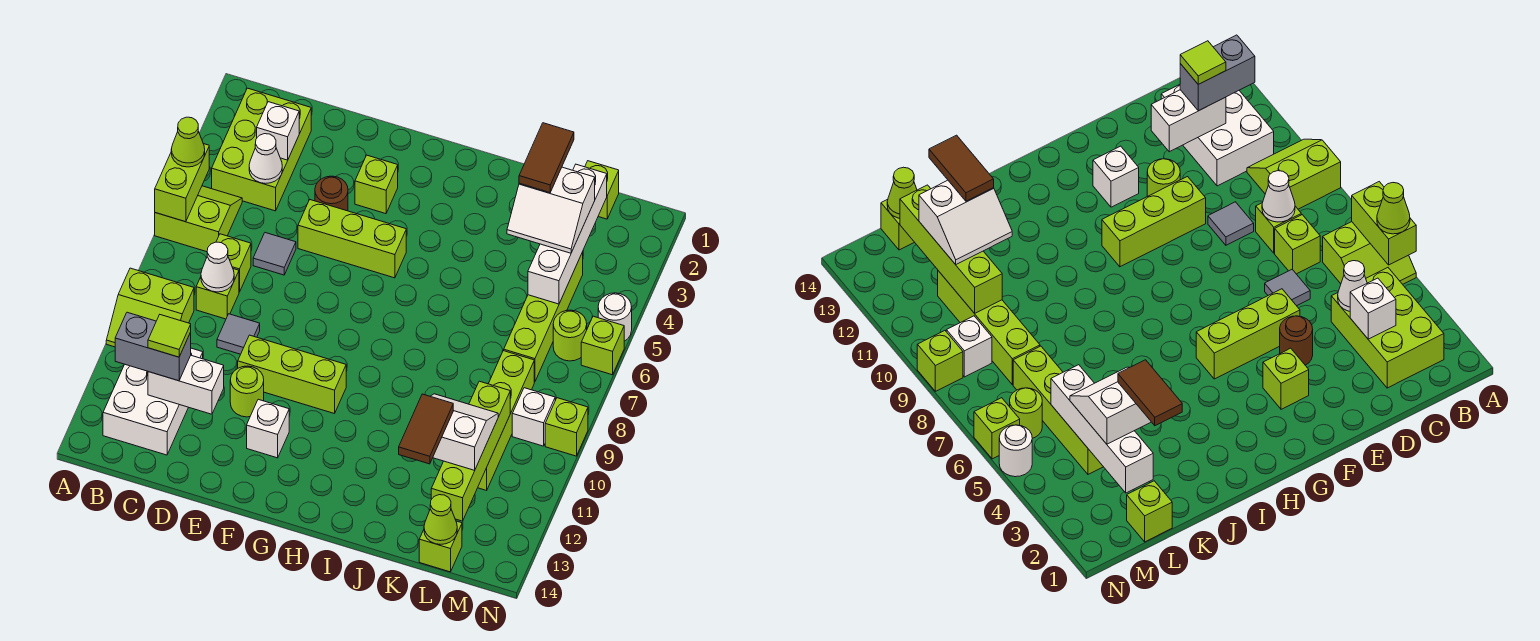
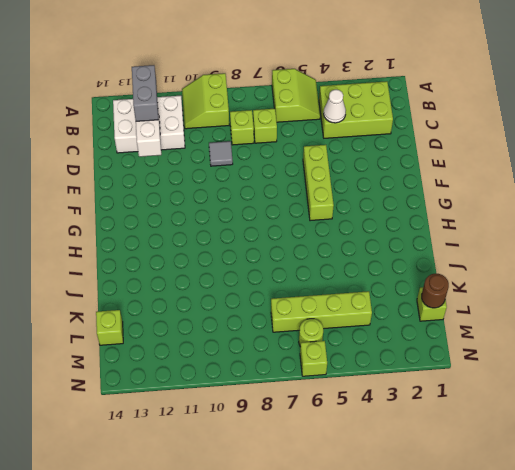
brown 1x1 round brick [422,274,449,308] -> brown 1x1 round brick moved to [315,176,348,211]
none -> grey 1x1 tile [253,233,296,275]
none -> lime 1x3 brick [238,335,346,414]
none -> lime 1x1 round brick [230,366,264,417]
none -> lime 1x1 brick [355,155,398,214]

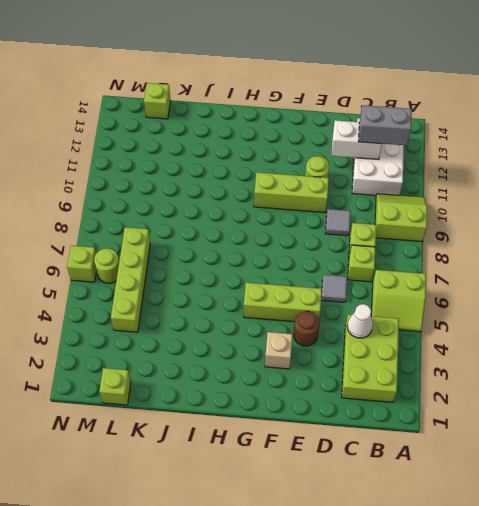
tan 1x1 brick [265,332,293,369] -> lime 1x1 brick [355,155,398,214]
none -> white 1x1 brick [247,399,289,458]
none -> lime 1x4 brick [478,351,534,490]
none -> white 1x1 brick [512,388,555,446]
none -> white 1x1 round brick [598,293,632,341]

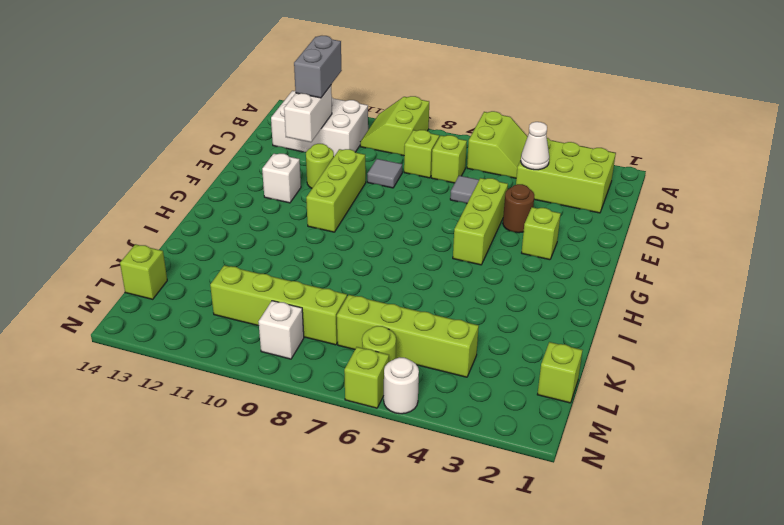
none -> lime 1x1 brick [545,398,588,456]
none -> lime 1x2 brick [155,144,209,222]
none -> white 1x1 brick [257,102,299,160]
none -> white 1x1 cone [201,242,234,292]

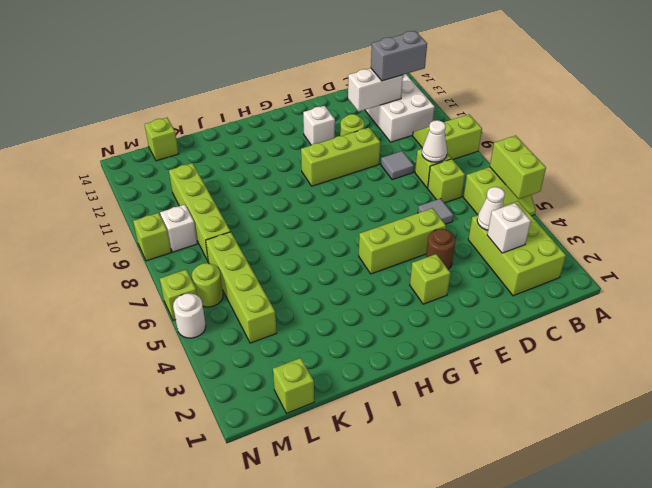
none -> white 1x4 brick [528,164,607,304]
none -> lime 1x4 brick [431,381,510,521]
none -> lime 1x1 cone [424,495,457,544]
none -> lime 1x1 cone [171,117,205,167]

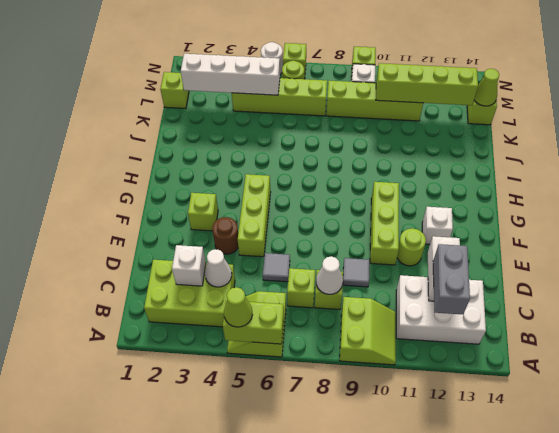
none -> white 2x2 slope [507,167,595,253]
none -> white 2x2 slope [430,394,498,470]
none -> lime 1x1 tile [148,315,191,357]
none -> brown 1x2 tile [519,123,574,192]

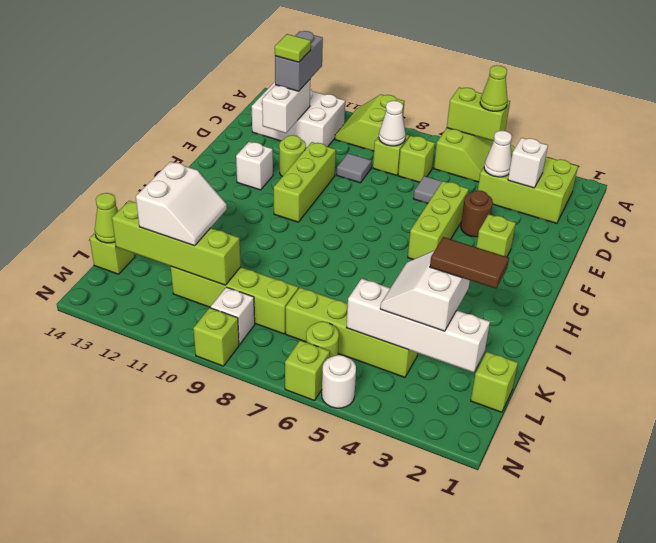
none -> brown 1x2 tile [399,394,453,464]

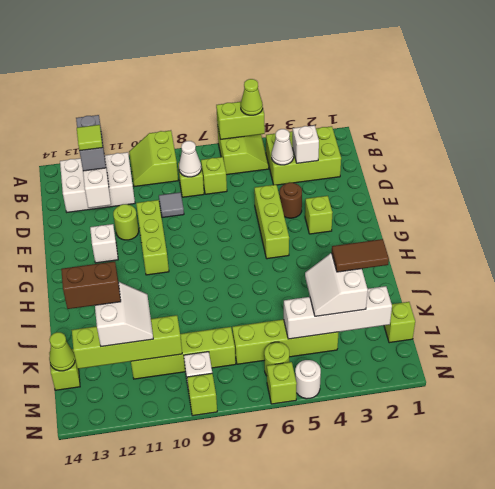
brown 1x2 brick [61,261,121,309] -> brown 1x2 tile [399,394,453,464]
none -> grey 1x1 tile [253,233,296,275]

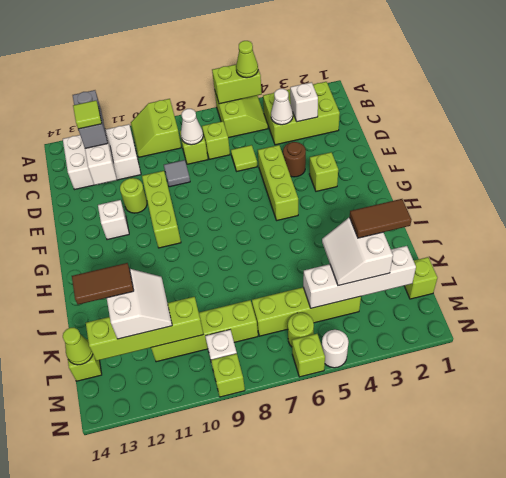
lime 1x1 tile [231,145,258,171] -> grey 1x1 tile [253,233,296,275]

